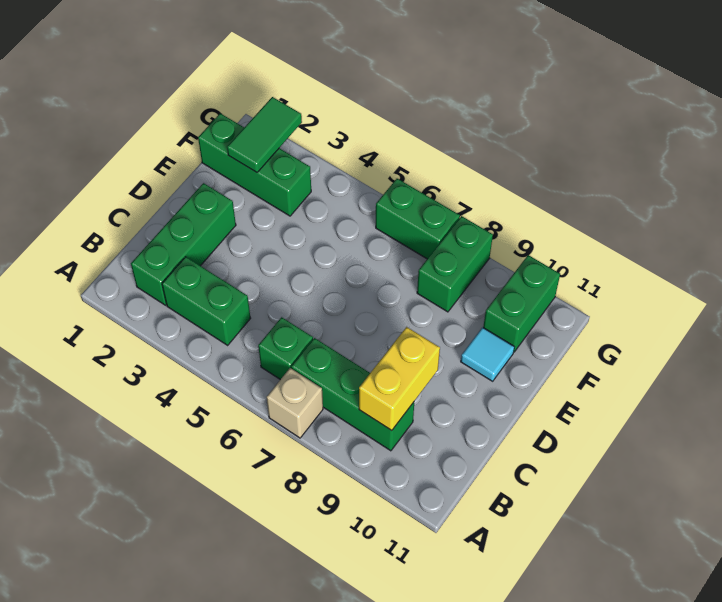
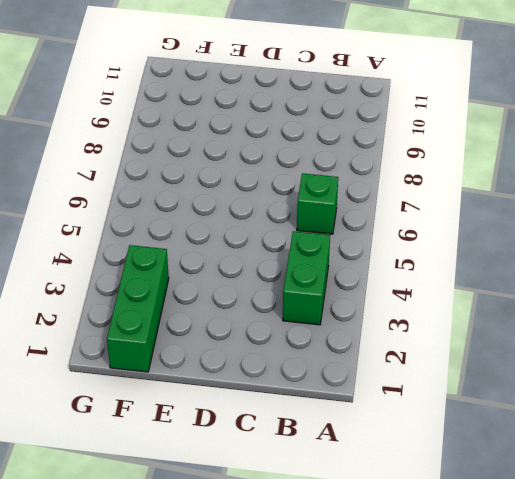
none -> tan 1x1 brick [266,368,323,438]
none -> green 1x3 brick [131,183,236,305]
none -> green 1x3 brick [291,338,414,451]

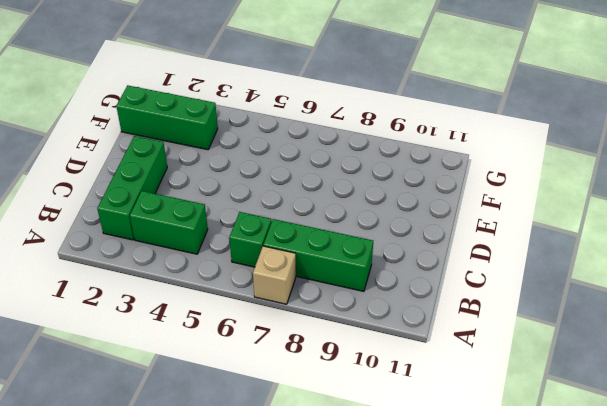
none -> cyan 1x1 tile [461,327,514,381]
none -> green 1x2 brick [417,216,493,312]
none -> green 1x2 brick [483,255,560,352]

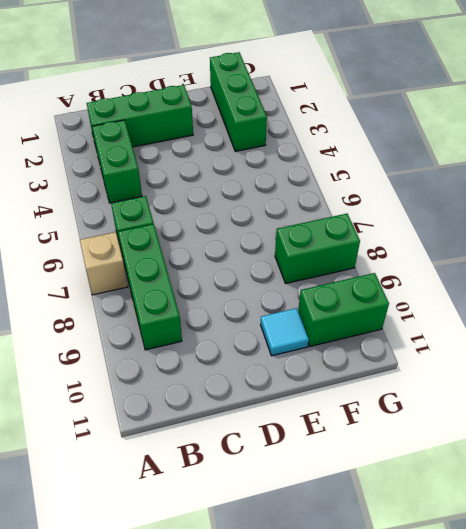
none -> green 1x2 brick [376,179,460,259]
none -> yellow 1x2 brick [359,327,440,430]
none -> green 1x2 tile [227,97,302,172]

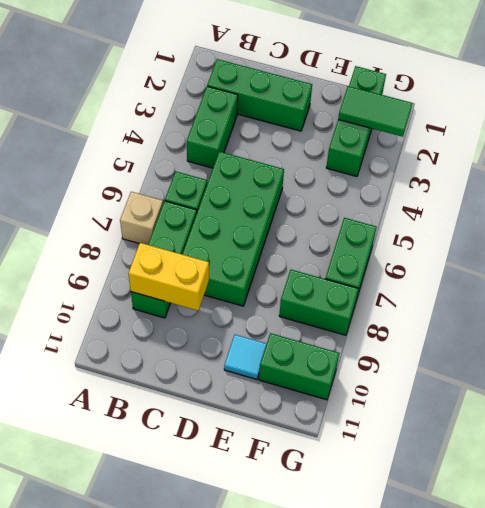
green 2x4 brick [182,151,284,306] -> none

